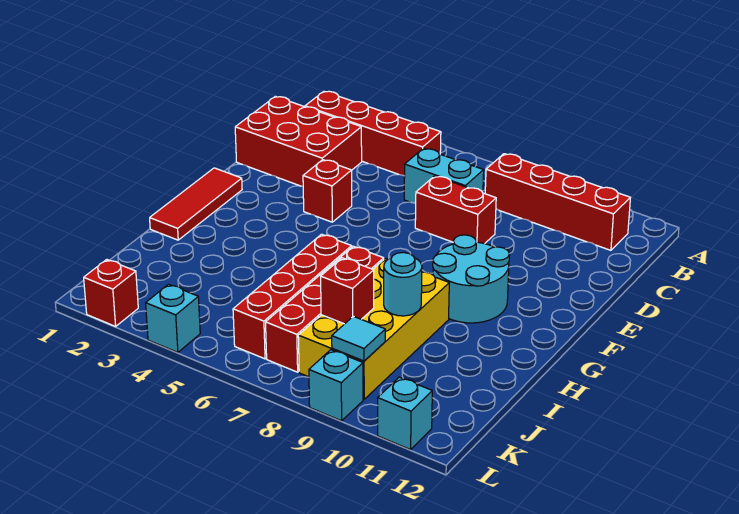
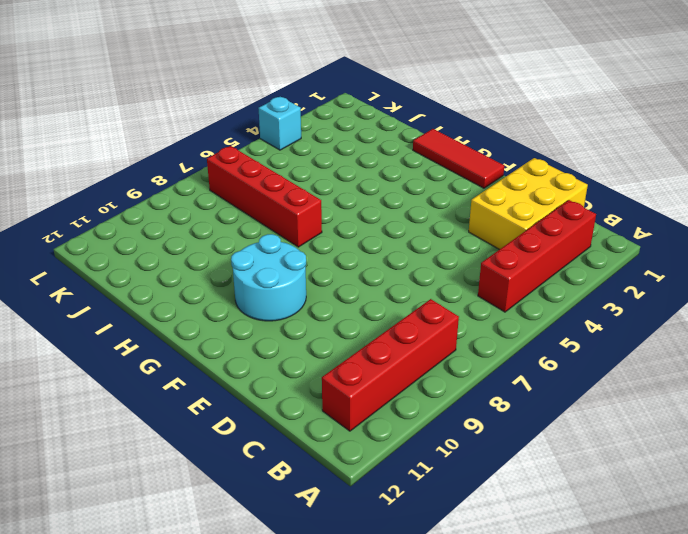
yellow 2x3 brick [469,158,588,250] -> red 2x3 brick [235,97,362,186]
none -> cyan 1x2 brick [404,148,484,204]
none -> red 1x2 brick [415,176,496,244]
none -> red 1x1 brick [303,160,352,222]

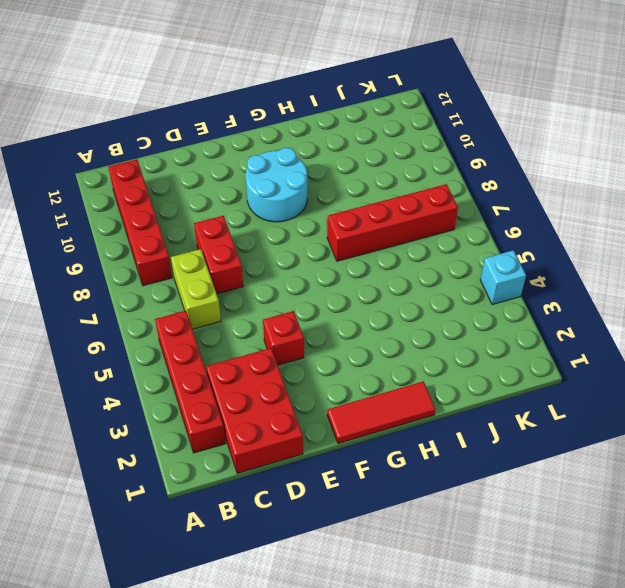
lime 1x2 brick [171,249,221,329] -> cyan 1x2 brick [404,148,484,204]
none -> red 1x4 brick [233,234,352,359]
none -> yellow 2x4 brick [298,258,449,399]
none -> red 1x1 brick [84,260,138,326]

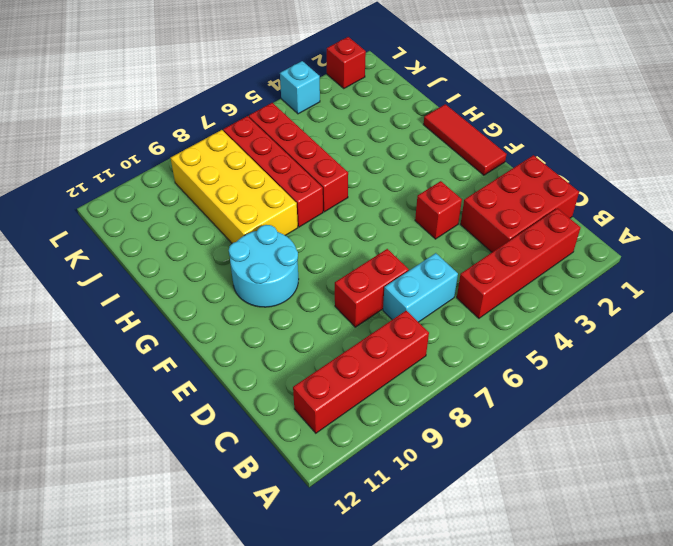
none -> cyan 1x1 brick [309,350,363,421]
none -> cyan 1x1 brick [378,377,432,450]
none -> cyan 1x1 round brick [384,252,422,316]

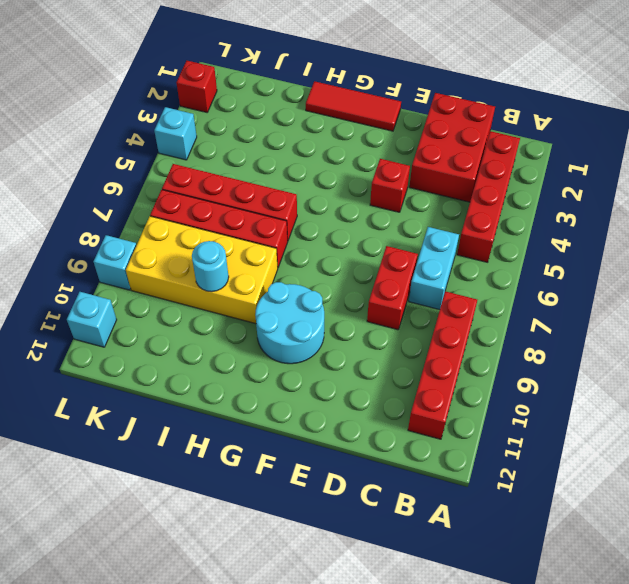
none -> red 1x1 brick [321,258,374,324]
none -> cyan 1x1 tile [332,316,385,361]

